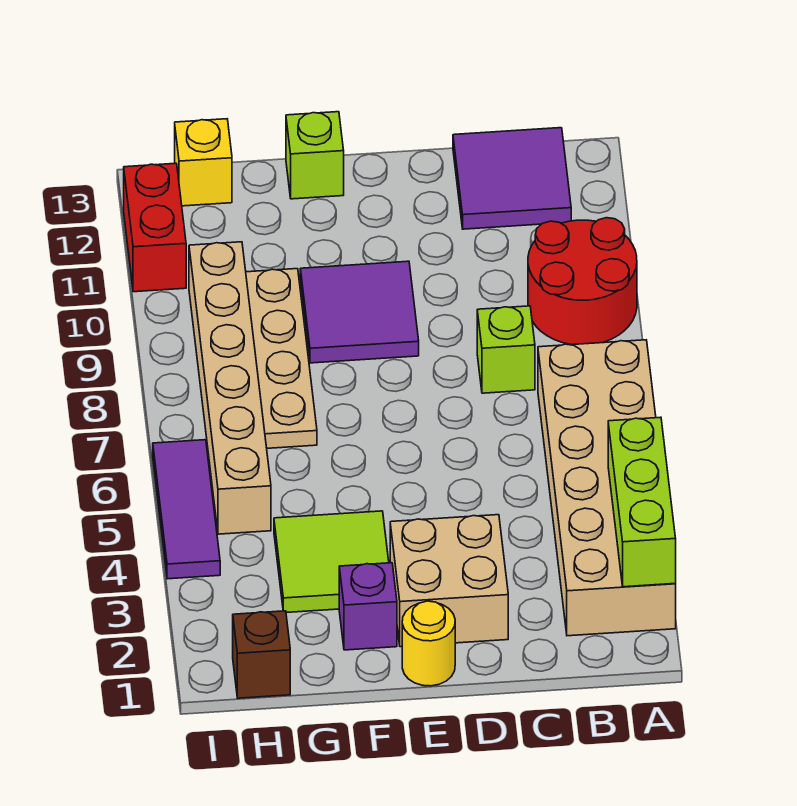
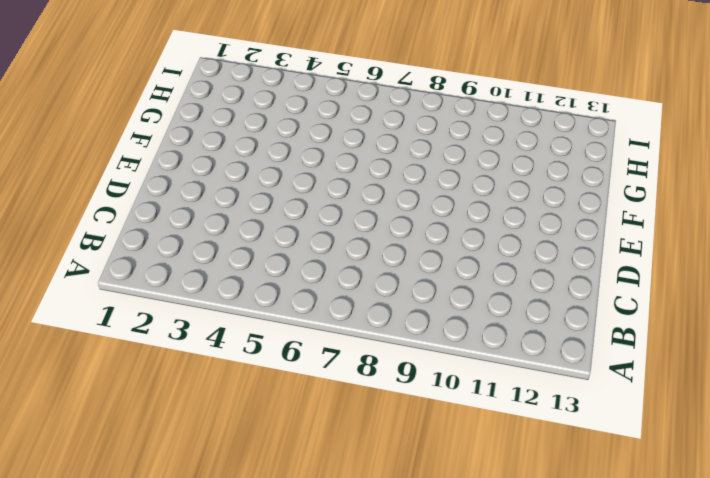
none -> tan 2x6 brick [538,340,676,636]
none -> red 2x2 round brick [528,218,637,345]
none -> purple 2x2 tile [453,128,571,229]

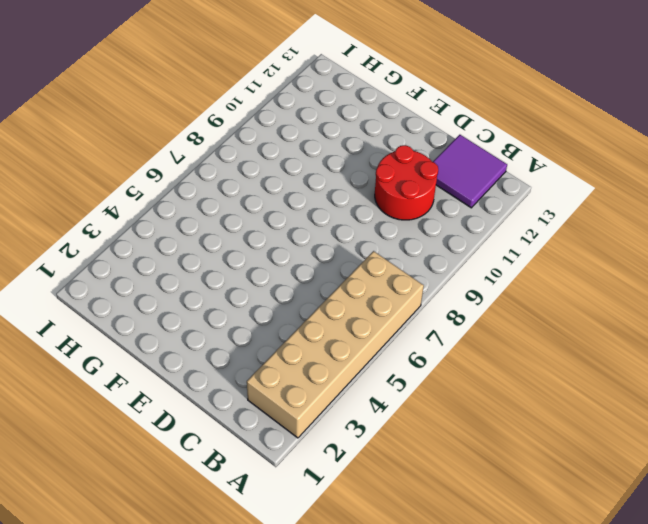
red 2x2 round brick [375,145,438,220] -> red 2x2 round brick moved to [528,218,637,345]
none -> lime 1x1 brick [477,306,535,393]
none -> tan 2x2 brick [390,515,508,647]
none -> yellow 1x1 round brick [402,601,455,686]

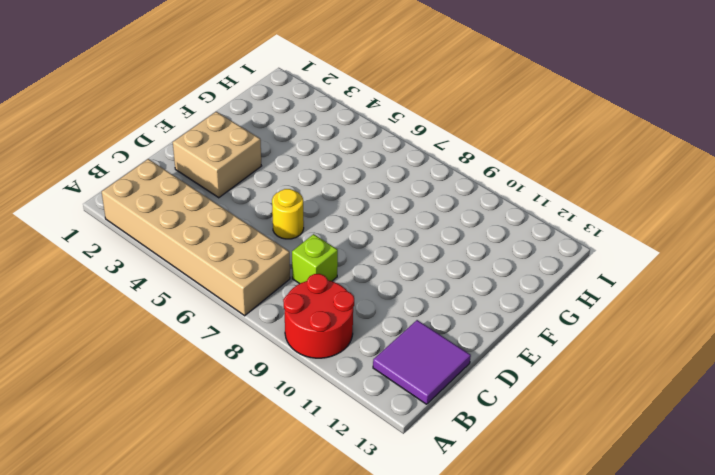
yellow 1x1 round brick [272,189,304,239] -> yellow 1x1 round brick moved to [402,601,455,686]
none -> purple 2x2 tile [300,261,419,363]
none -> purple 1x1 brick [339,563,397,650]
none -> lime 2x2 tile [274,511,389,613]

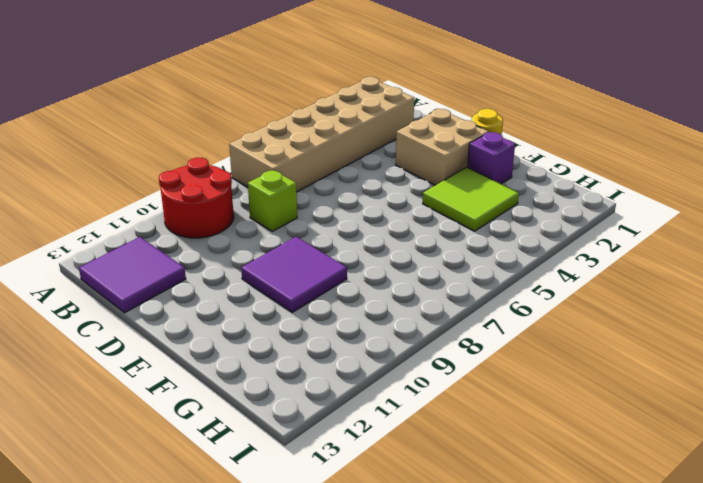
none -> lime 1x1 brick [286,112,344,199]
none -> tan 1x4 plate [246,269,317,448]
none -> brown 1x1 brick [233,611,290,698]

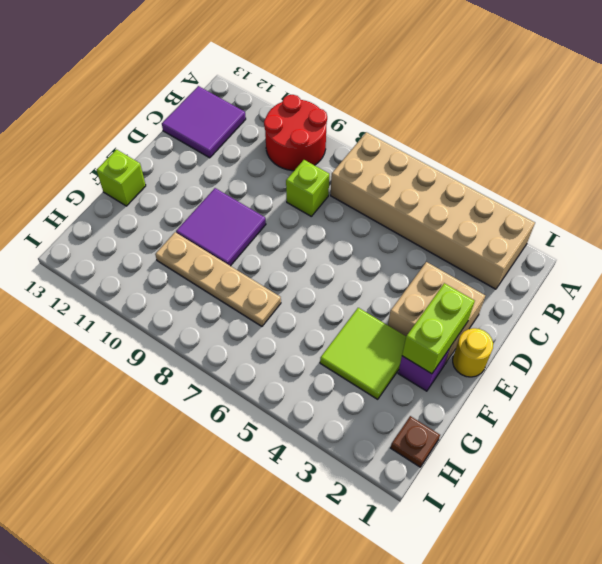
lime 1x2 brick [402,283,475,374] -> none
brown 1x1 plate [391,416,440,467] -> brown 1x1 brick [233,611,290,698]
none -> tan 1x6 brick [189,242,271,534]
none -> yellow 1x1 brick [175,119,232,206]
none -> purple 1x3 tile [153,440,220,579]

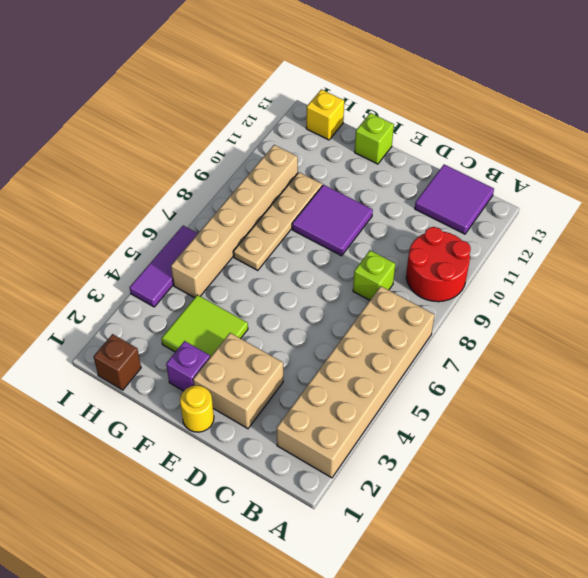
none -> red 1x2 brick [124,163,186,292]
none -> lime 1x3 brick [608,417,676,587]

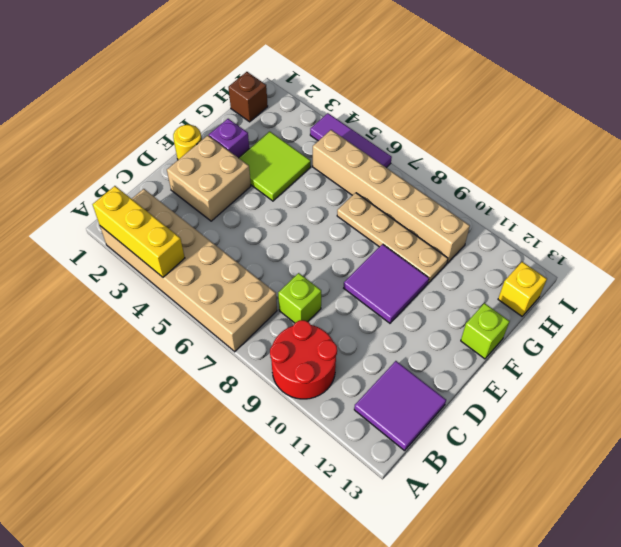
yellow 1x3 brick [93,186,185,277] -> lime 1x3 brick [608,417,676,587]
none -> red 1x2 brick [124,163,186,292]

